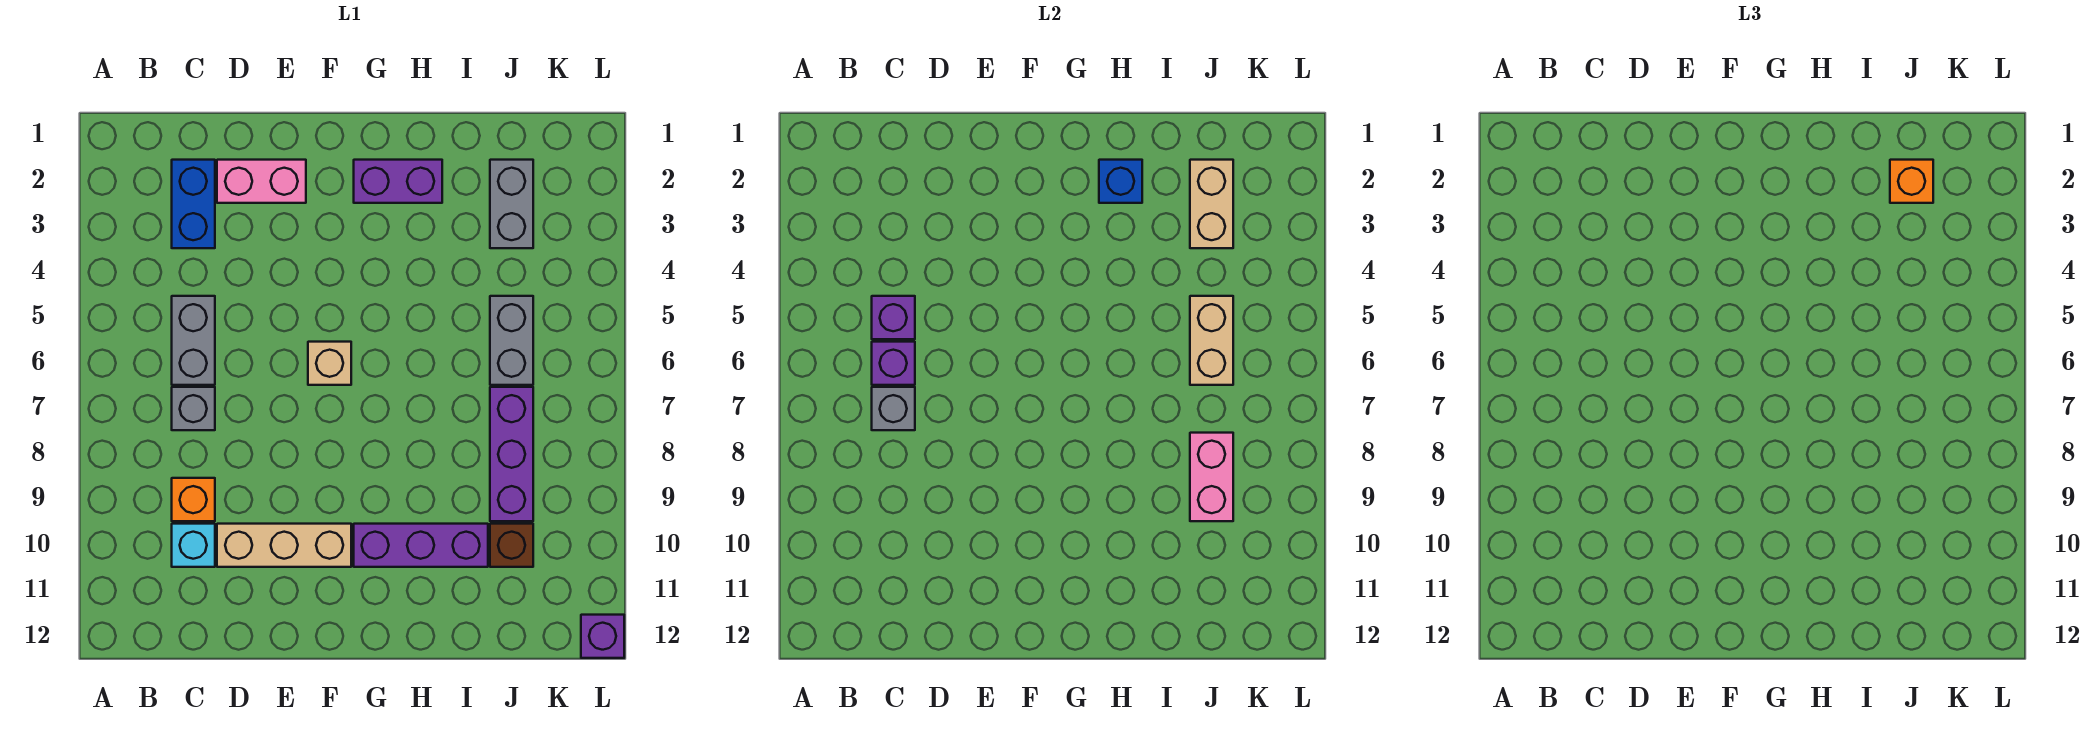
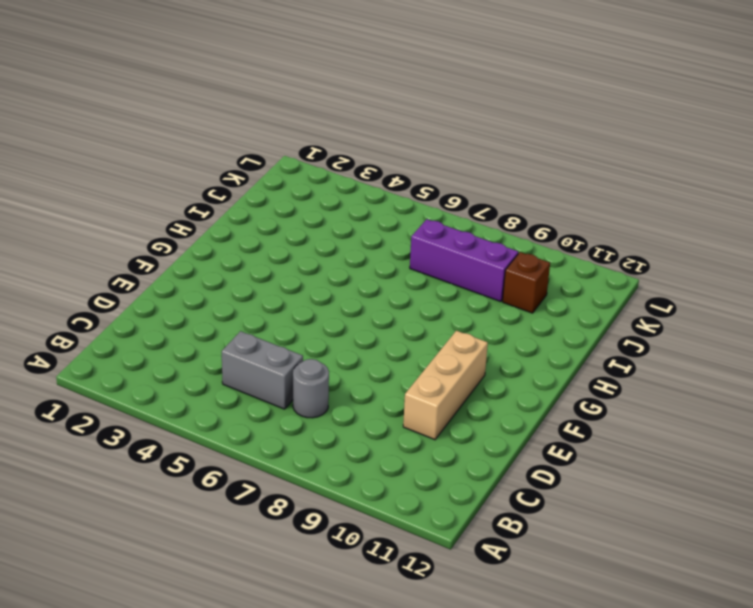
grey 1x1 round brick [293,359,329,418] -> grey 1x1 brick [172,387,215,430]
none -> blue 1x2 brick [172,160,215,248]
none -> orange 1x1 brick [172,478,215,521]
none -> cyan 1x1 brick [172,524,215,567]

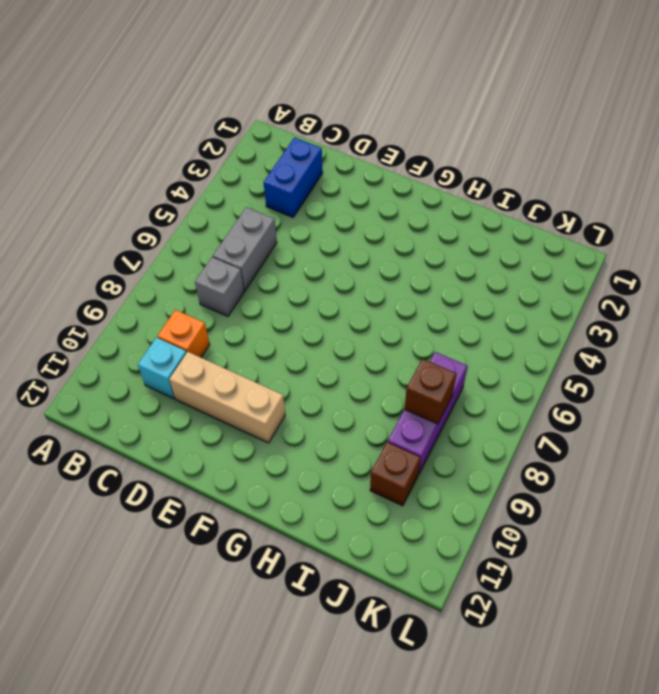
brown 1x1 brick [405,359,456,424] -> pink 1x2 brick [1190,433,1233,521]
none -> pink 1x2 brick [217,160,306,203]
none -> tan 1x1 brick [308,342,351,385]
none -> purple 1x2 brick [354,160,442,203]

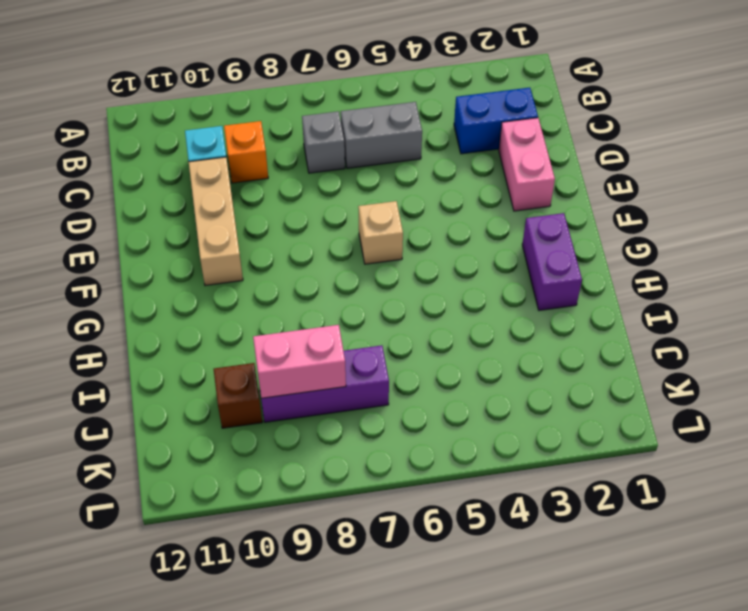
none -> purple 1x3 brick [354,524,488,567]
none -> grey 1x2 brick [490,160,533,248]
none -> grey 1x2 brick [490,296,533,385]

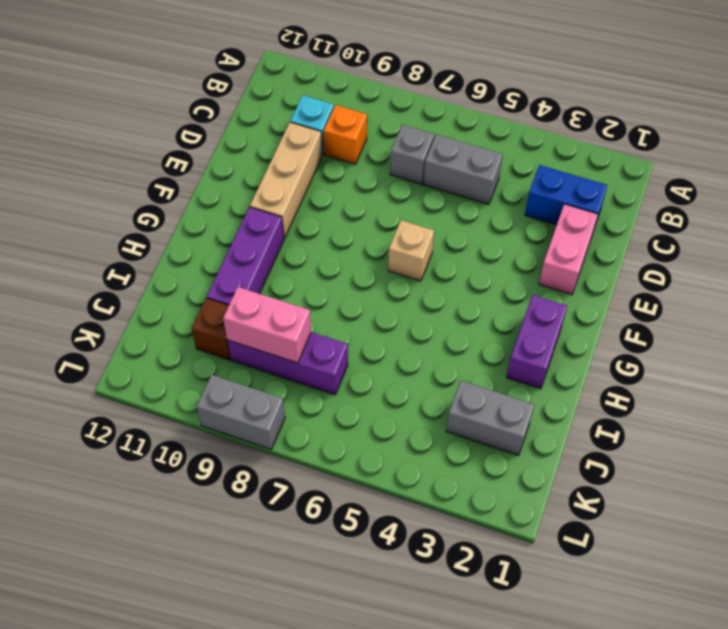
grey 1x2 brick [197,375,285,449] -> grey 1x2 brick moved to [490,296,533,385]
none -> purple 1x1 brick [581,615,624,658]
none -> purple 1x1 brick [872,296,915,339]
none -> purple 1x1 brick [872,342,915,385]

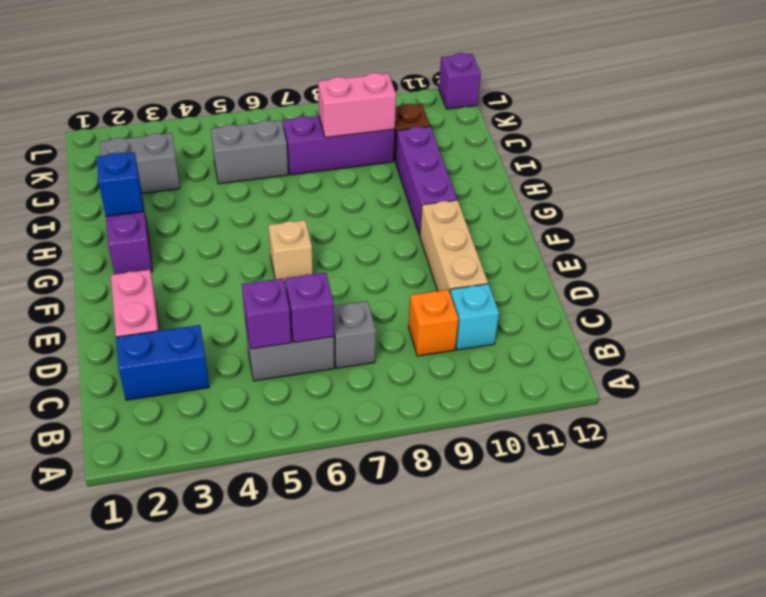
none -> grey 1x1 brick [872,387,915,430]
none -> tan 1x2 brick [1190,160,1233,248]
none -> tan 1x2 brick [1190,296,1233,385]

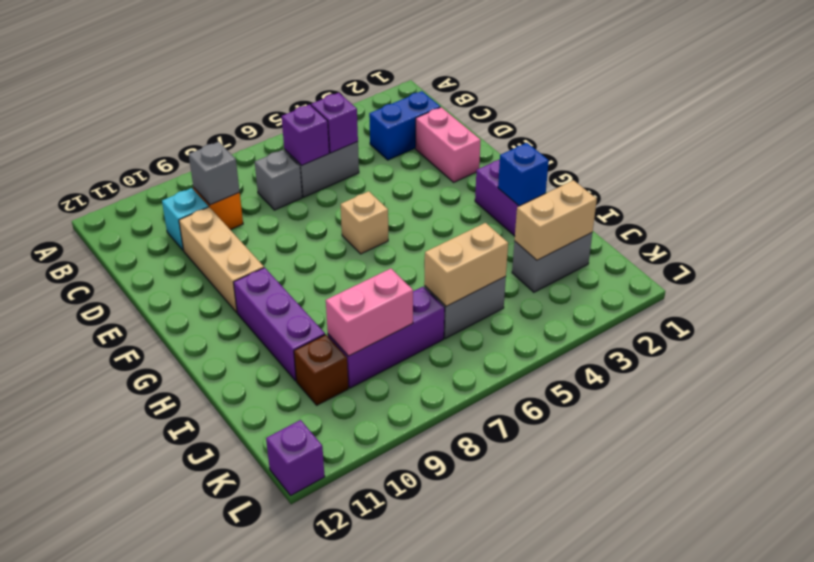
grey 1x1 brick [189,142,240,205] -> grey 1x1 brick moved to [872,387,915,430]
none -> orange 1x1 brick [1890,160,1933,203]

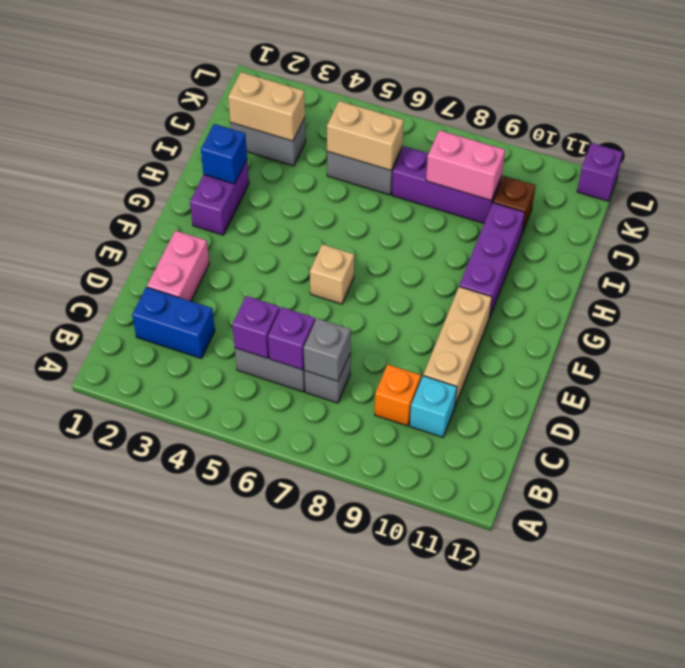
none -> orange 1x1 brick [1890,160,1933,203]

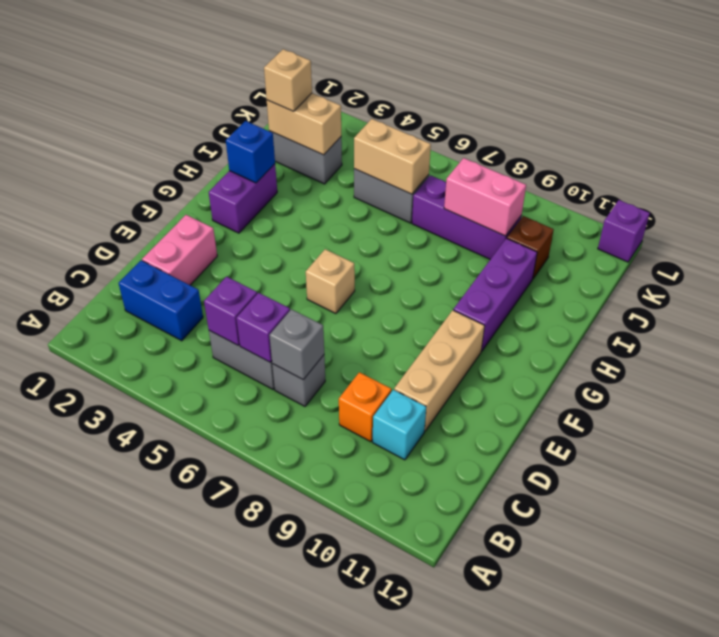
tan 1x1 brick [264,49,312,111] -> orange 1x1 brick [1890,160,1933,203]

